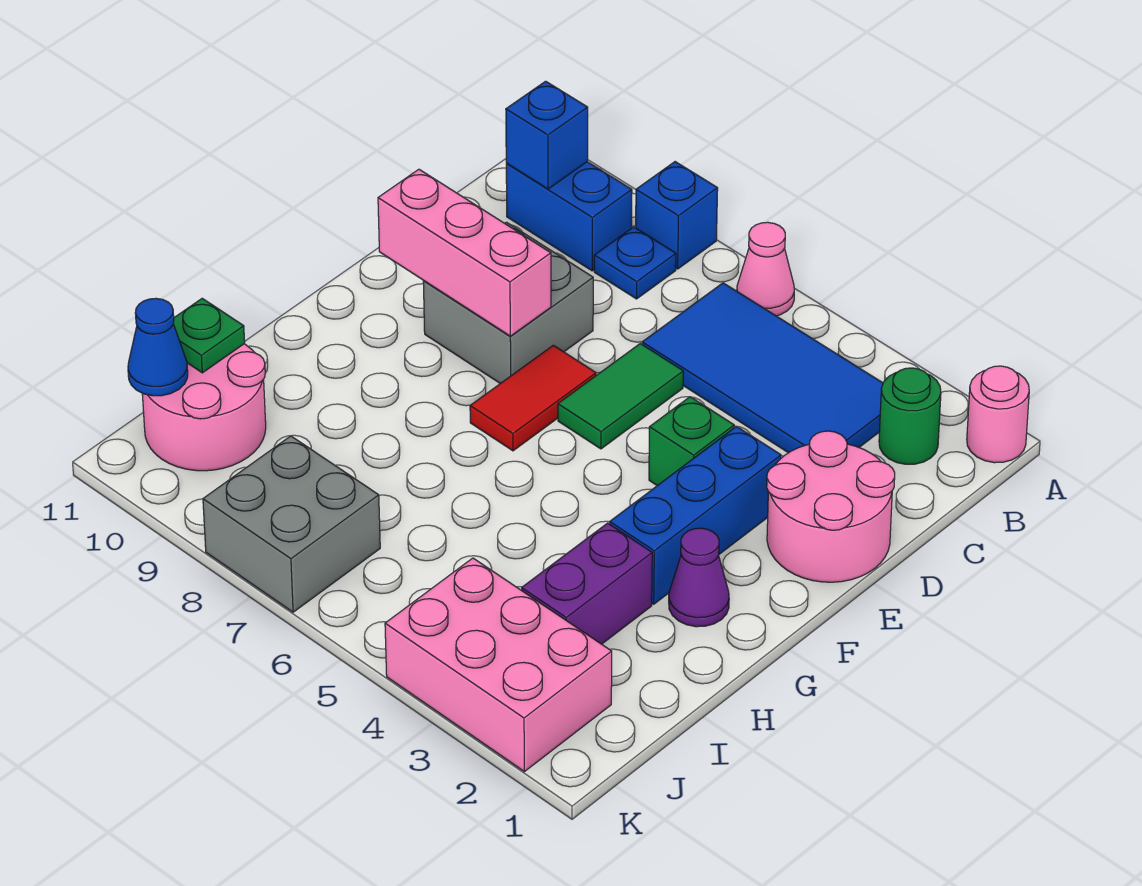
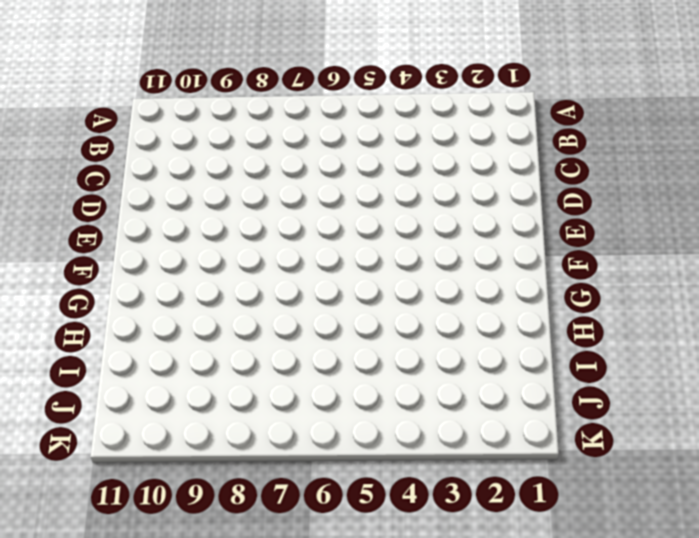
none -> pink 1x1 round brick [967,366,1029,463]
none -> pink 1x1 cone [737,222,794,316]
none -> blue 1x1 brick [636,162,718,269]

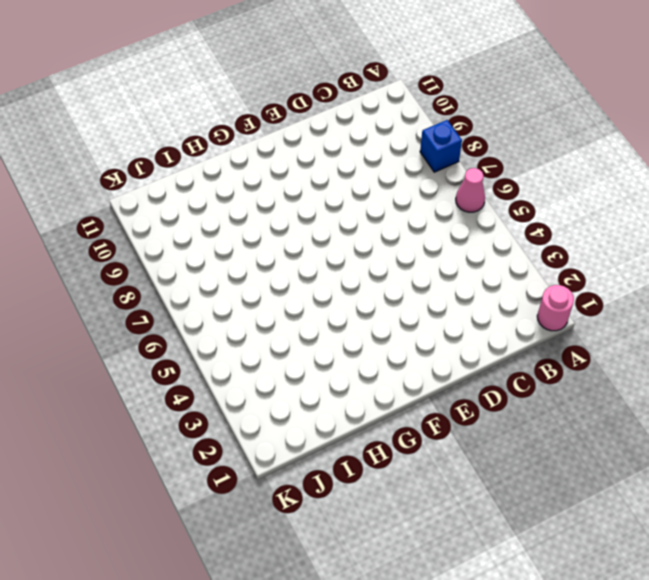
none -> green 1x1 round brick [879,368,941,464]
none -> blue 2x4 tile [642,283,883,453]
none -> blue 1x1 plate [594,227,676,299]

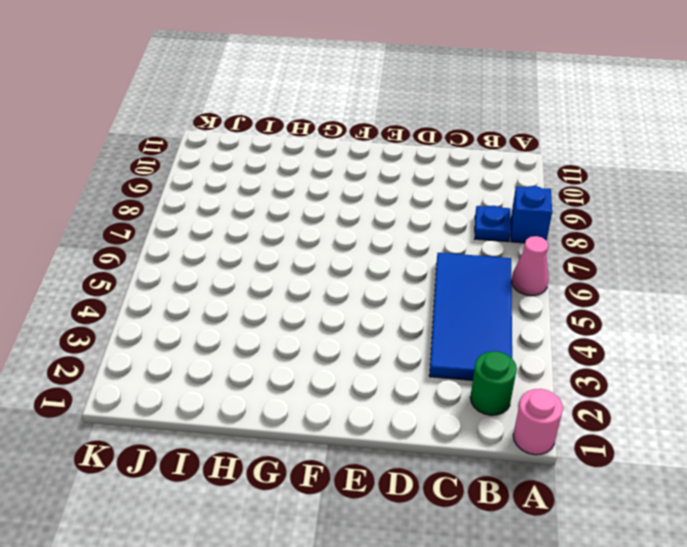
none -> blue 1x2 brick [506,162,632,271]
none -> pink 2x2 round brick [767,431,895,582]
none -> green 1x2 tile [558,344,683,449]

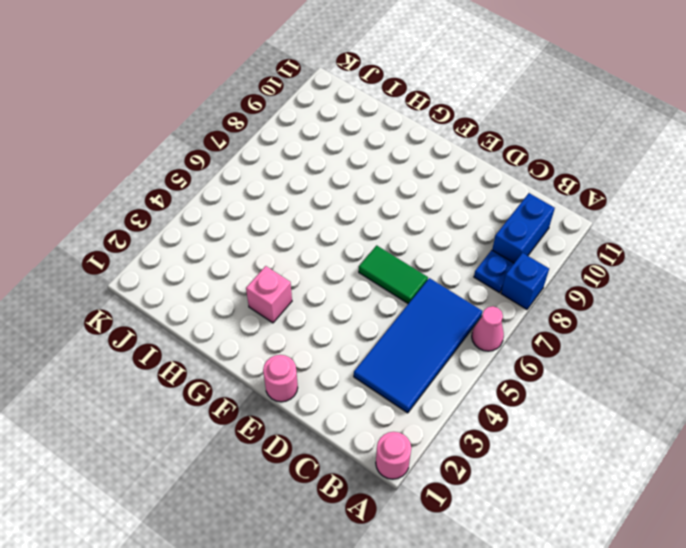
pink 1x1 round brick [263,355,298,402] -> pink 2x2 round brick [767,431,895,582]
pink 1x1 brick [246,266,292,323] -> blue 1x3 brick [610,426,781,604]
none -> green 1x1 round brick [879,368,941,464]
none -> grey 2x2 brick [423,222,593,384]
none -> green 1x1 brick [649,397,734,486]

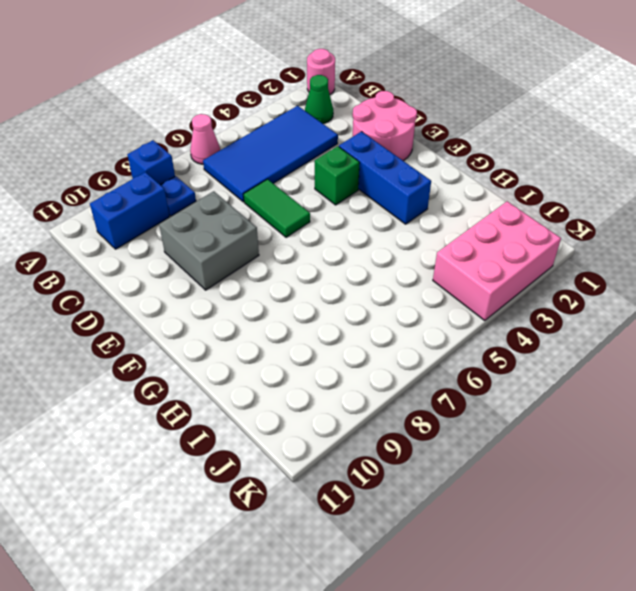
green 1x1 cone [305,75,333,124] -> green 1x1 round brick [879,368,941,464]
none -> red 1x2 tile [470,345,596,451]
none -> purple 1x1 cone [669,528,729,627]
none -> purple 1x2 brick [522,523,652,644]

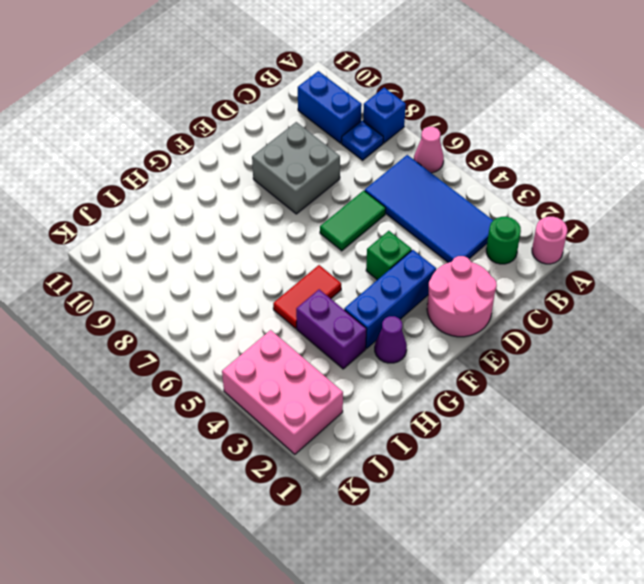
red 1x2 tile [273,265,341,328] -> red 1x2 tile moved to [470,345,596,451]
purple 1x2 brick [296,289,367,369] -> purple 1x2 brick turned to [522,523,652,644]
none -> pink 2x2 round brick [142,344,266,471]
none -> grey 2x2 brick [203,436,380,612]
none -> blue 1x1 brick [506,81,588,189]

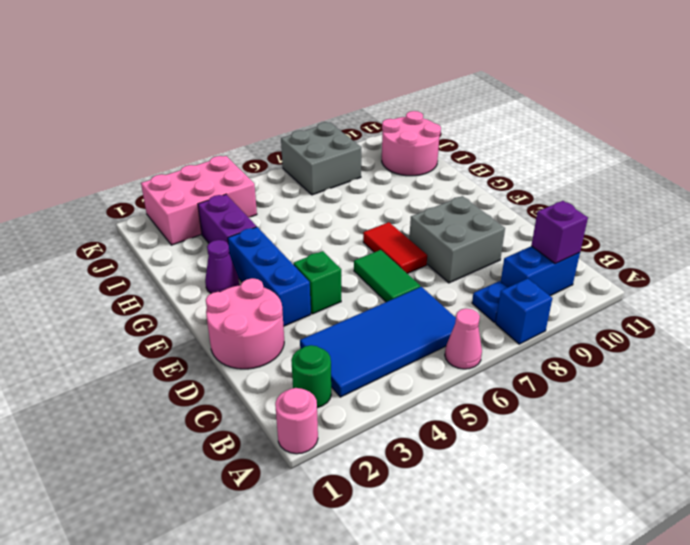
purple 1x1 brick [531,201,588,264] -> blue 1x1 brick [506,81,588,189]
none -> pink 1x3 brick [378,169,551,336]
none -> green 1x1 plate [173,298,245,373]
none -> blue 1x1 cone [128,298,188,396]

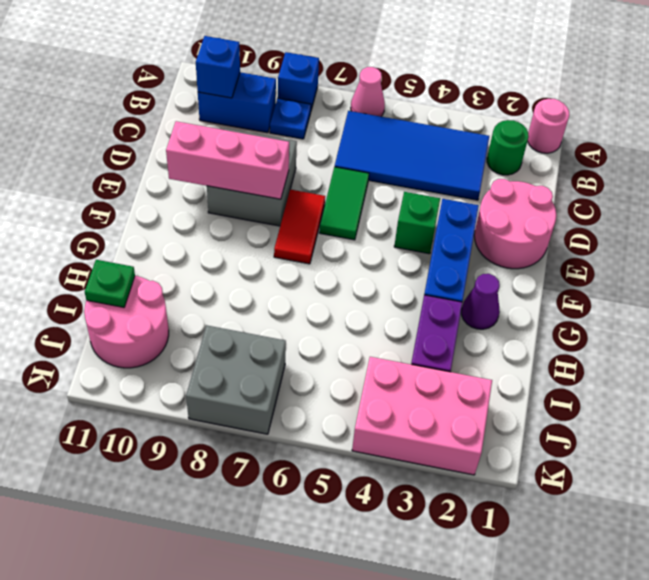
none -> blue 1x1 cone [128,298,188,396]

